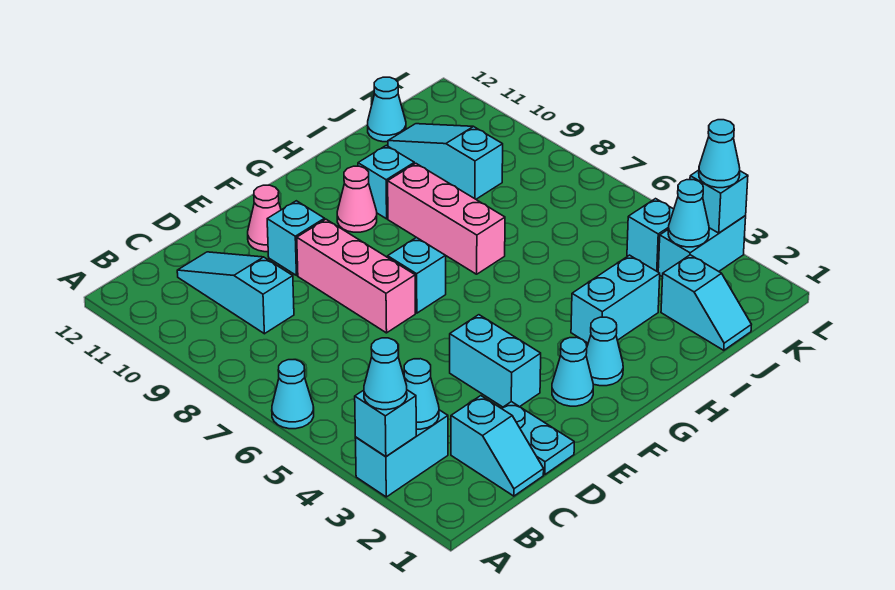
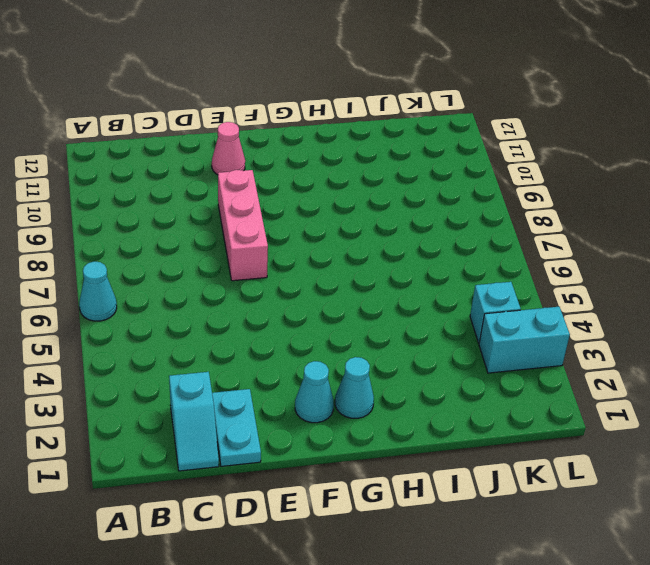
none -> cyan 1x2 brick [355,410,448,497]
none -> cyan 1x3 slope [177,252,294,334]
none -> cyan 1x2 brick [450,315,541,407]

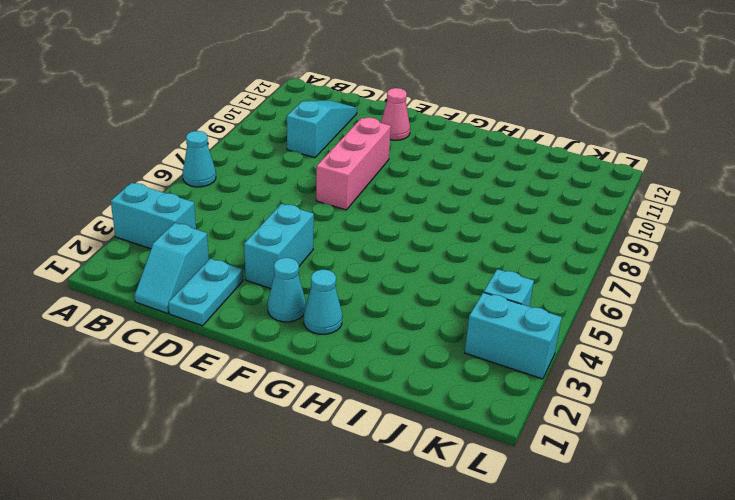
none -> cyan 1x1 brick [267,201,325,275]
none -> cyan 1x1 brick [388,237,446,313]
none -> pink 1x1 cone [337,166,377,232]

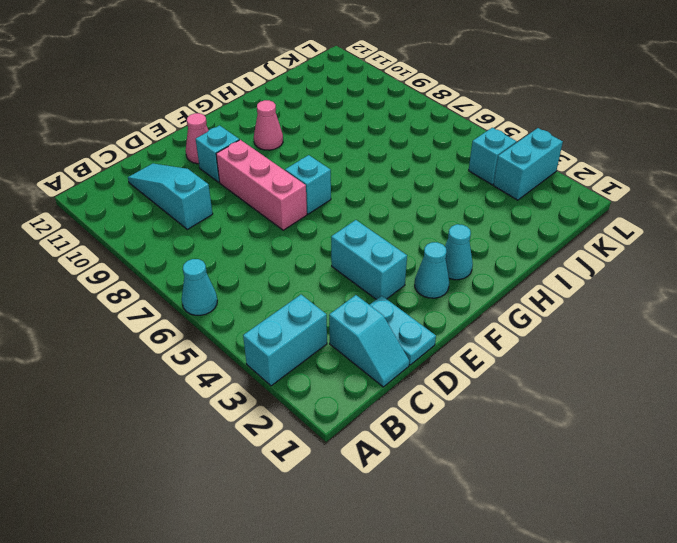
none -> cyan 1x2 brick [571,255,660,343]
none -> pink 1x3 brick [388,163,505,274]
none -> cyan 1x1 brick [358,145,414,219]

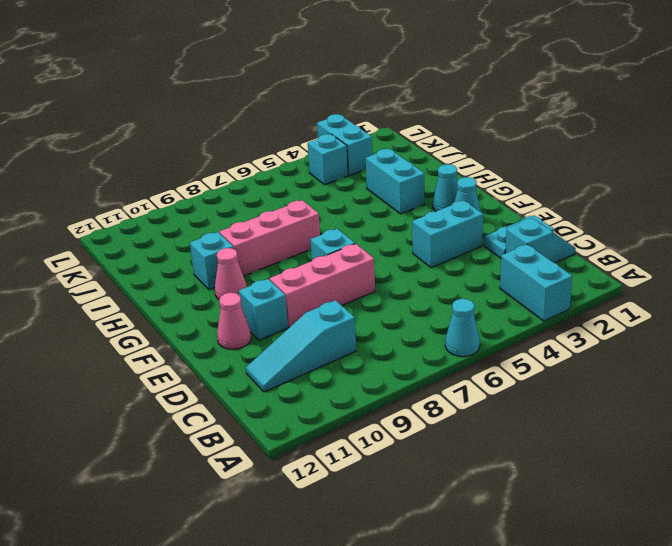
none -> cyan 1x2 slope [661,255,751,350]
none -> cyan 1x3 slope [388,124,503,199]
none -> cyan 1x1 cone [368,77,406,142]

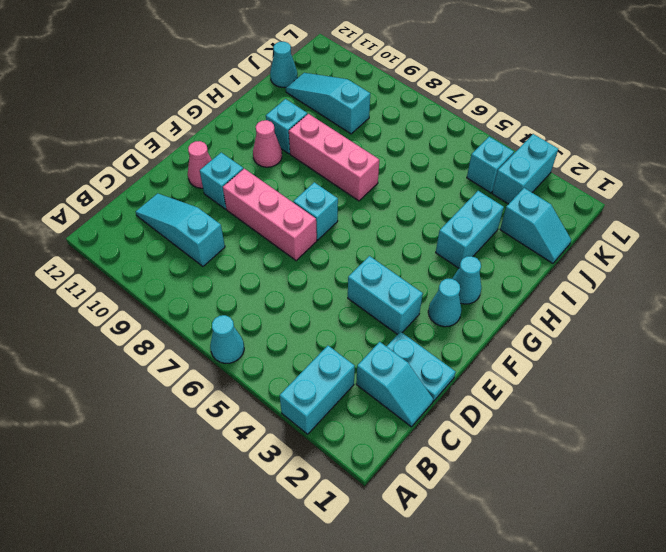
none -> cyan 1x1 brick [355,390,416,456]
none -> cyan 1x1 cone [404,359,439,429]
none -> cyan 1x1 cone [668,180,709,247]

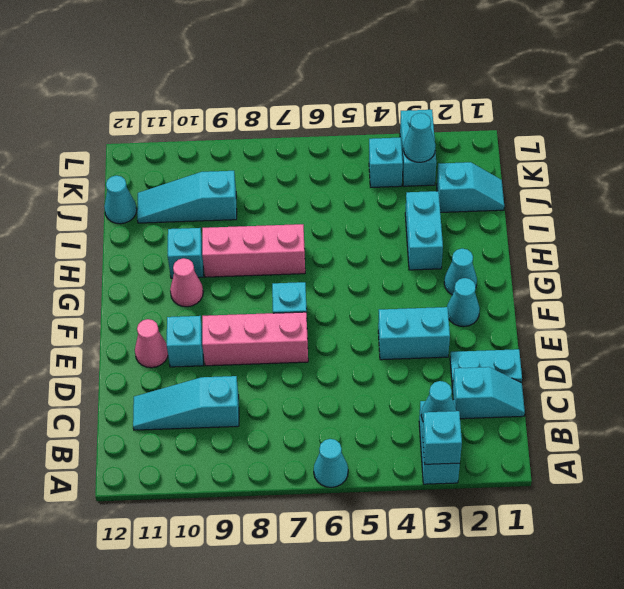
none -> cyan 1x1 brick [690,170,748,233]
none -> cyan 1x1 cone [364,338,407,410]
none -> cyan 1x1 cone [699,120,740,188]

